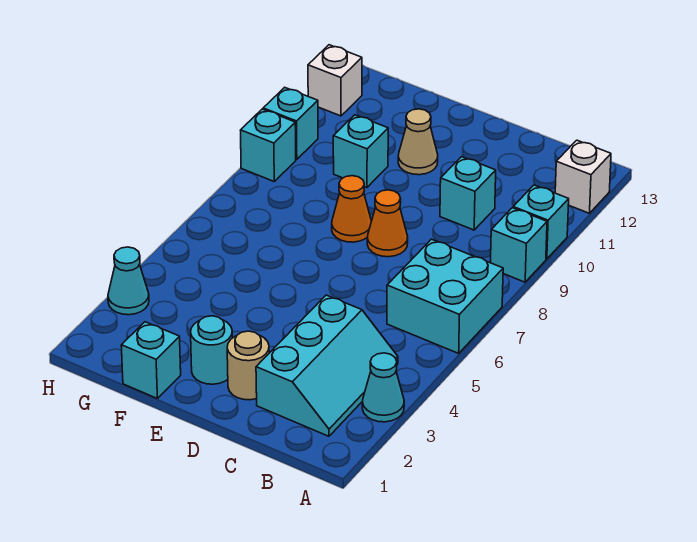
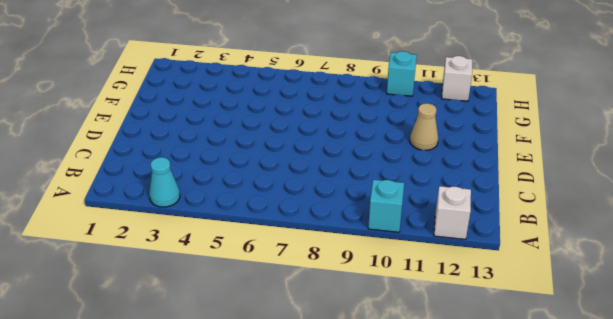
none -> cyan 2x2 brick [387,239,503,353]
none -> cyan 1x1 brick [491,208,547,282]
none -> cyan 2x3 slope [256,295,398,436]

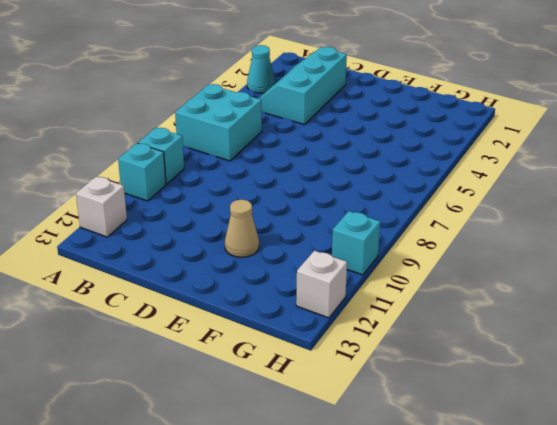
none -> cyan 1x1 brick [440,157,496,230]
none -> tan 1x1 round brick [227,331,269,400]
none -> orange 1x1 cone [367,190,408,257]

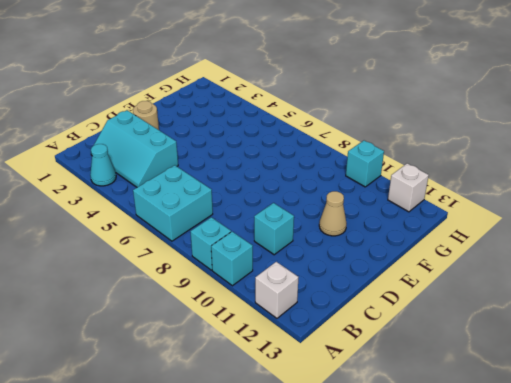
none -> orange 1x1 cone [367,190,408,257]
none -> cyan 1x1 round brick [191,316,232,384]
none -> orange 1x1 cone [332,176,371,242]

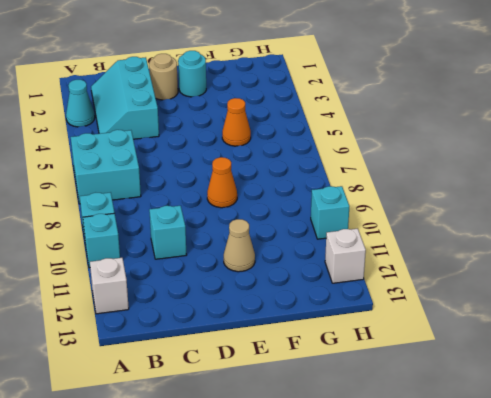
orange 1x1 cone [222,98,251,146] -> orange 1x1 cone moved to [367,190,408,257]
none -> cyan 1x1 brick [121,322,181,398]
none -> cyan 1x1 brick [333,115,388,187]
none -> cyan 1x1 cone [108,247,149,315]

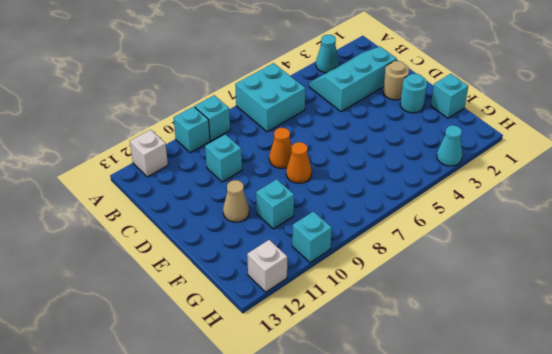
none -> cyan 1x1 brick [241,109,296,181]

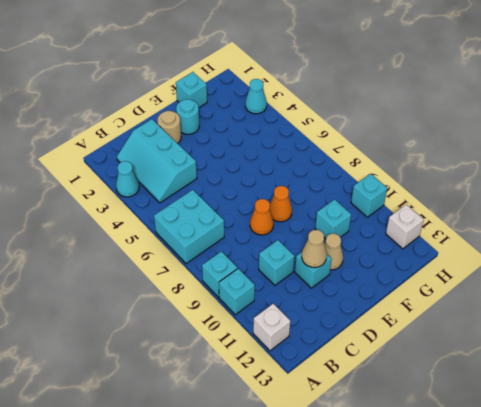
cyan 1x1 brick [295,252,332,288] -> cyan 1x1 brick moved to [241,109,296,181]
tan 1x1 cone [302,230,327,268] -> none

